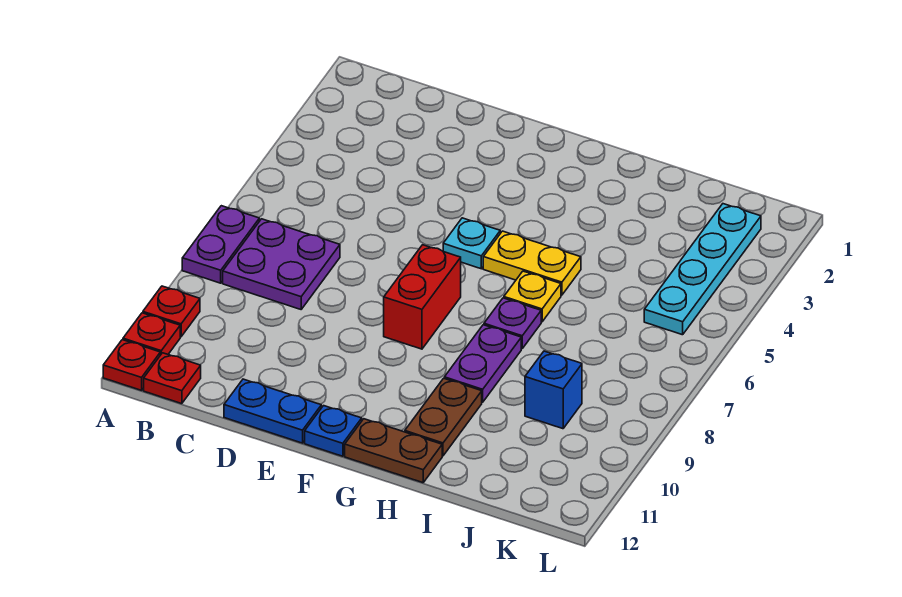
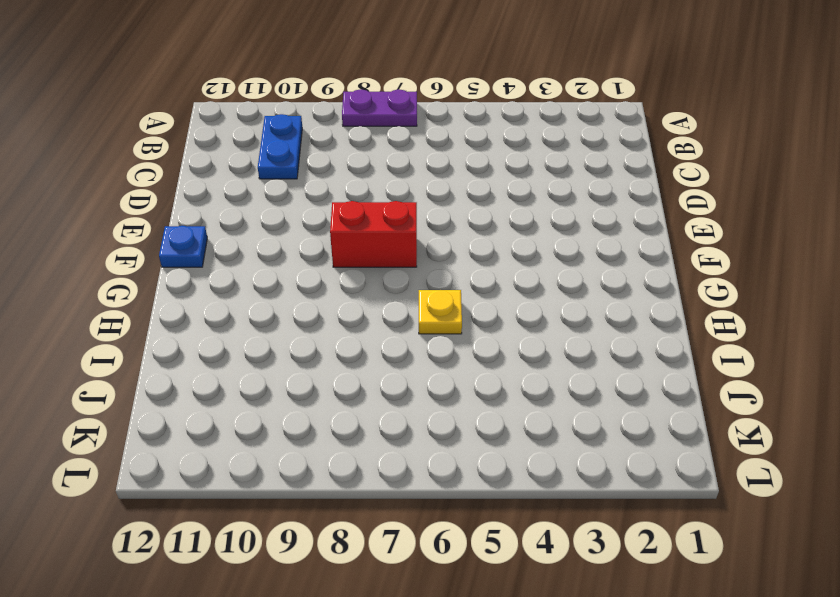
blue 1x2 plate [258,114,302,179] -> blue 1x2 plate moved to [224,379,321,443]
none -> red 1x1 plate [143,286,200,337]
none -> red 1x1 plate [123,313,180,355]
none -> red 1x1 plate [103,340,160,390]

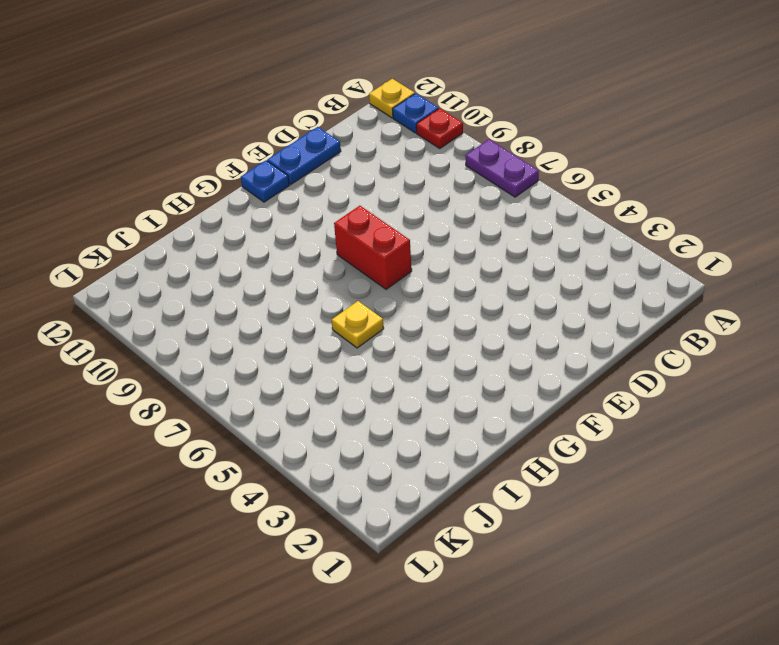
blue 1x1 plate [393,93,439,133] -> red 1x1 plate [123,313,180,355]
yellow 1x1 plate [369,79,415,118] -> red 1x1 plate [103,340,160,390]
none -> purple 2x2 plate [223,219,340,309]
none -> red 1x1 plate [144,353,201,404]
none -> cyan 1x1 plate [443,218,500,269]

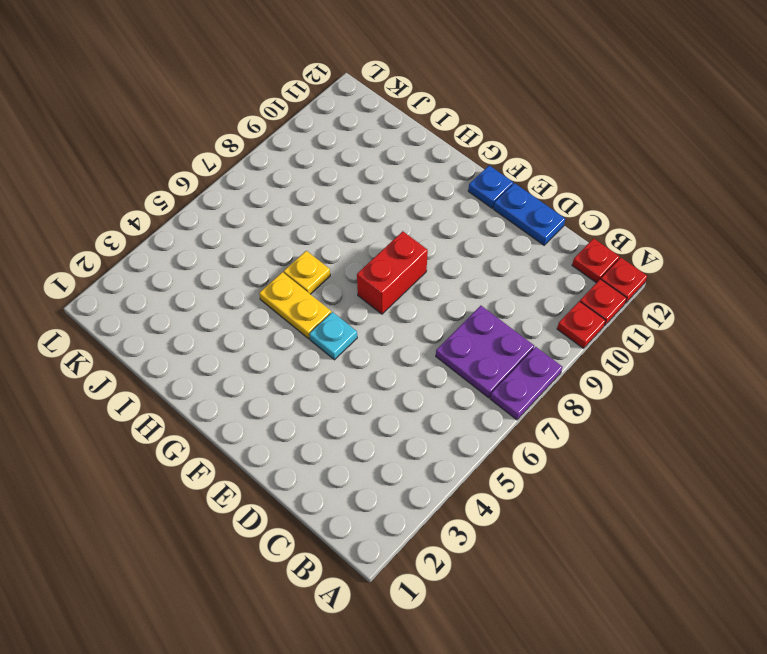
none -> brown 1x2 plate [345,419,442,483]
none -> purple 1x1 plate [484,298,541,349]
none -> purple 1x2 plate [444,325,521,402]

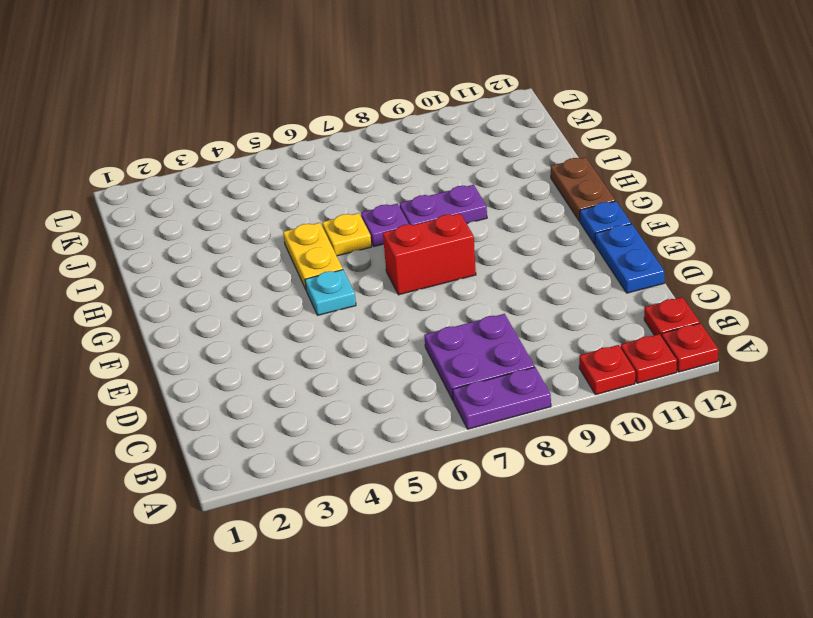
none -> brown 1x2 plate [405,378,482,456]
none -> blue 1x1 brick [525,351,582,429]
none -> cyan 1x4 plate [644,204,761,335]

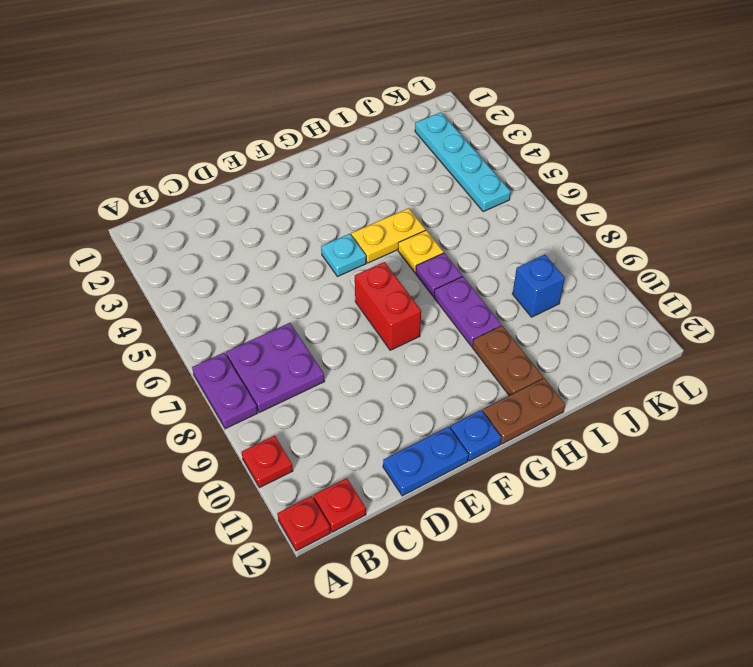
none -> red 1x1 plate [123,313,180,355]

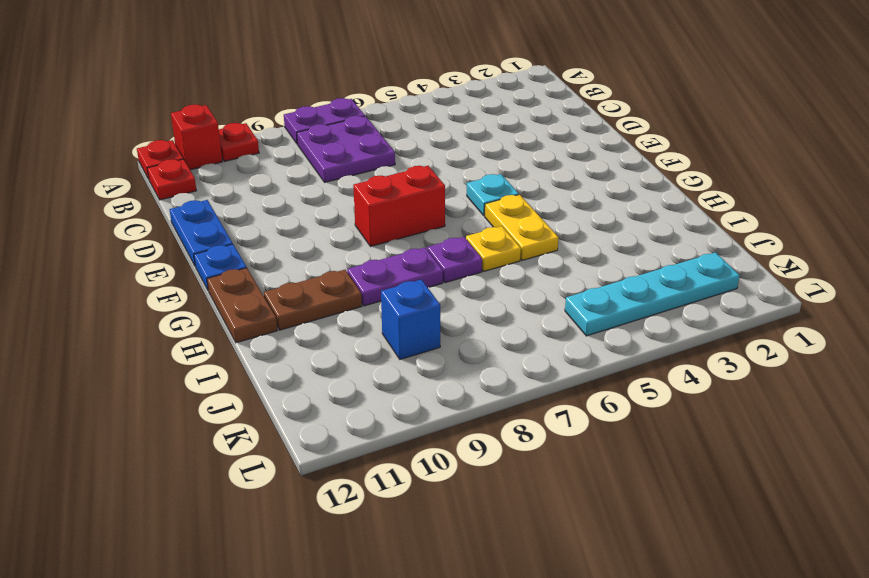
red 1x1 brick [171,104,222,170] -> red 1x1 plate [123,313,180,355]

